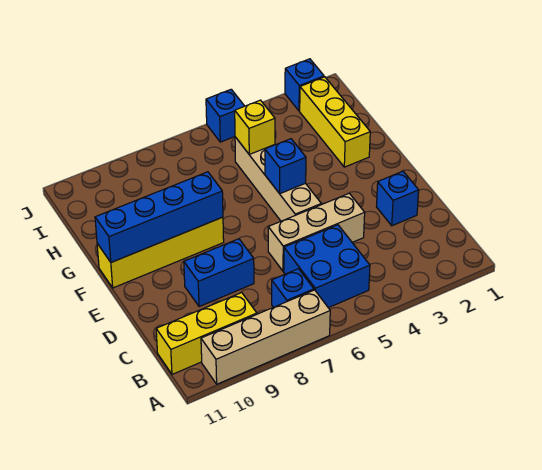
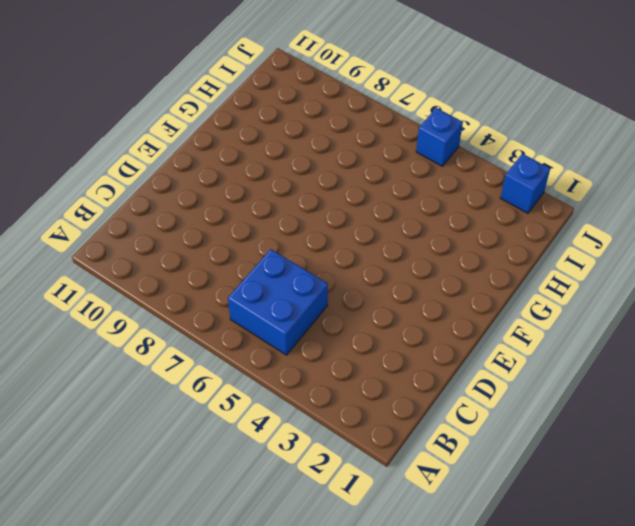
none -> tan 1x4 brick [201,290,330,384]
none -> blue 1x1 brick [272,269,314,307]
none -> yellow 1x3 brick [156,293,257,374]

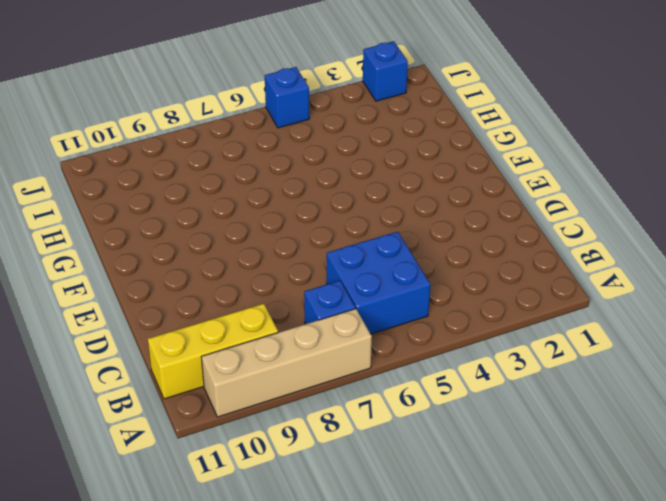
none -> blue 1x1 brick [376,171,419,226]
none -> tan 1x3 brick [268,193,365,271]
none -> blue 1x2 brick [184,239,254,307]

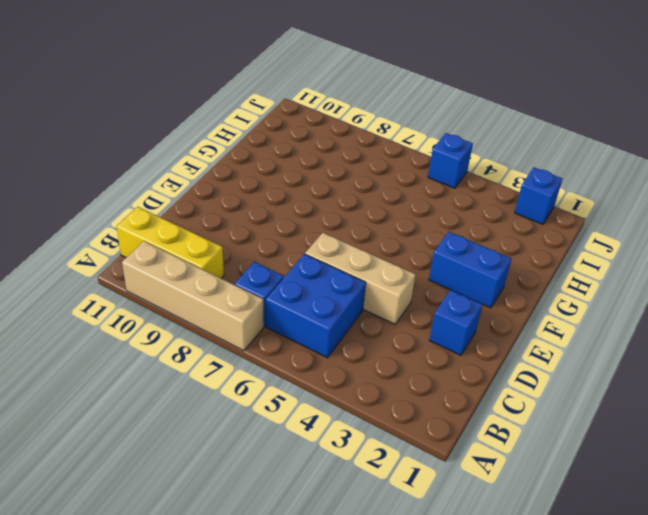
blue 1x2 brick [429,232,511,308] -> blue 1x2 brick moved to [184,239,254,307]
none -> tan 1x4 brick [235,137,321,221]
none -> yellow 1x4 brick [97,217,224,288]
none -> yellow 1x3 brick [300,77,370,167]

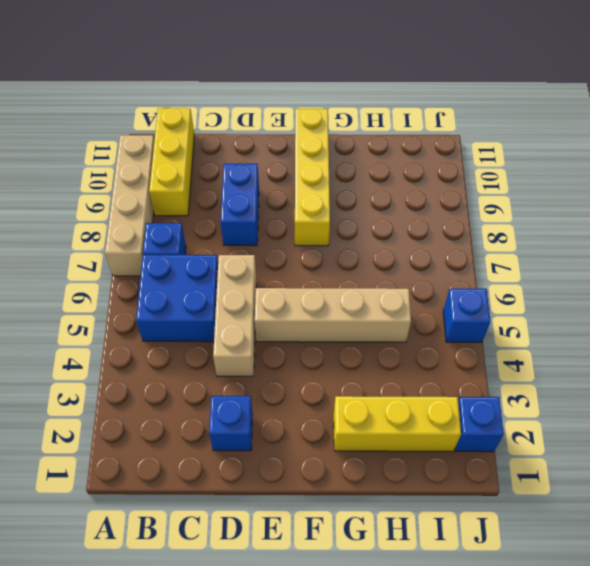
none -> blue 1x1 brick [265,139,306,194]
none -> blue 1x4 brick [95,172,223,262]
none -> yellow 1x1 brick [235,100,275,154]

